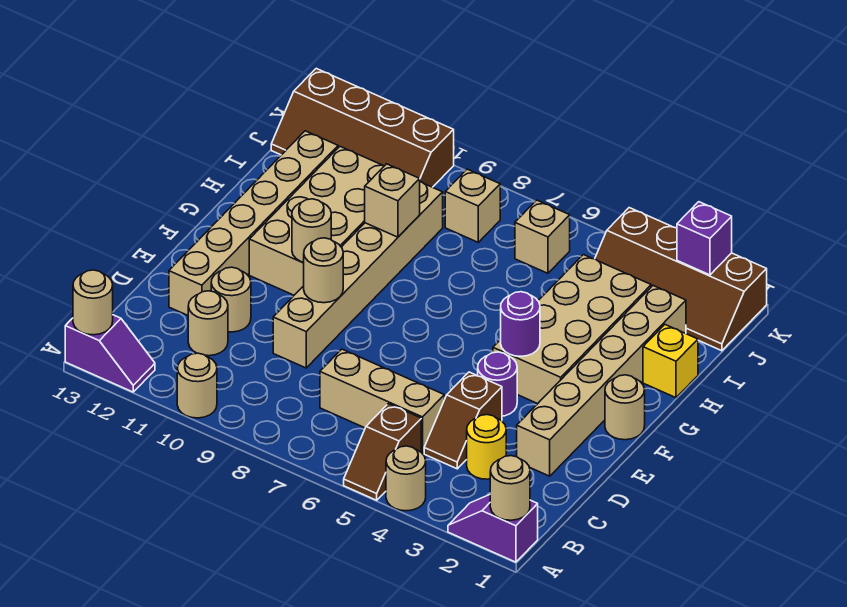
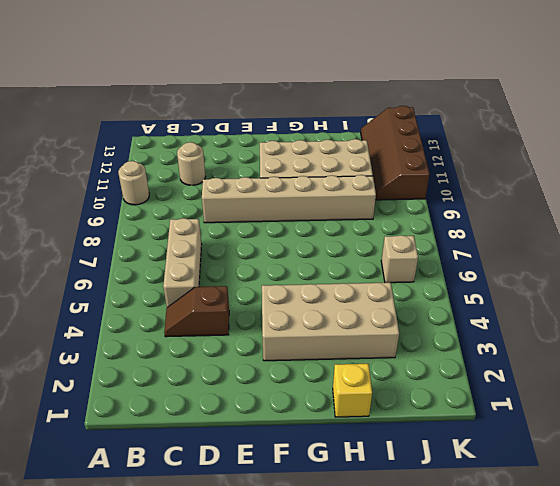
none -> purple 1x2 slope [448,495,538,562]
none -> tan 1x1 round brick [386,446,426,511]
none -> brown 1x2 slope [344,404,421,500]

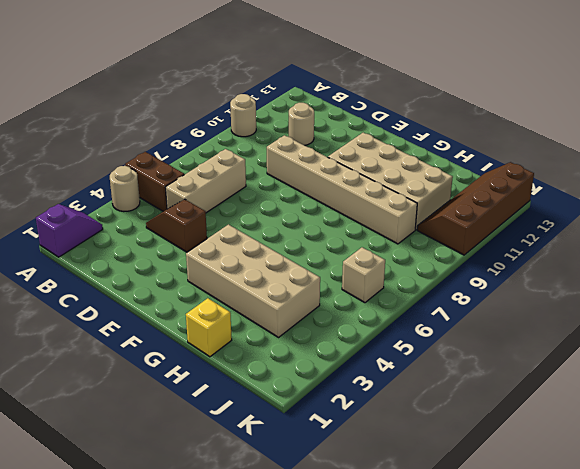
brown 1x2 brick [125,152,184,212] -> brown 1x2 slope [344,404,421,500]
none -> purple 1x2 slope [65,315,155,392]
none -> yellow 1x1 round brick [467,415,506,479]
none -> tan 1x6 brick [517,286,686,476]

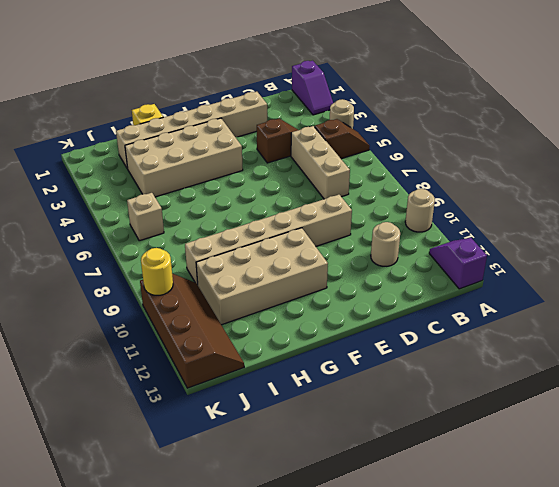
yellow 1x1 round brick [141,248,173,295] -> yellow 1x1 round brick moved to [467,415,506,479]
none -> tan 1x1 round brick [211,267,251,332]
none -> tan 1x6 brick [169,131,338,315]
none -> purple 1x1 round brick [478,352,517,416]

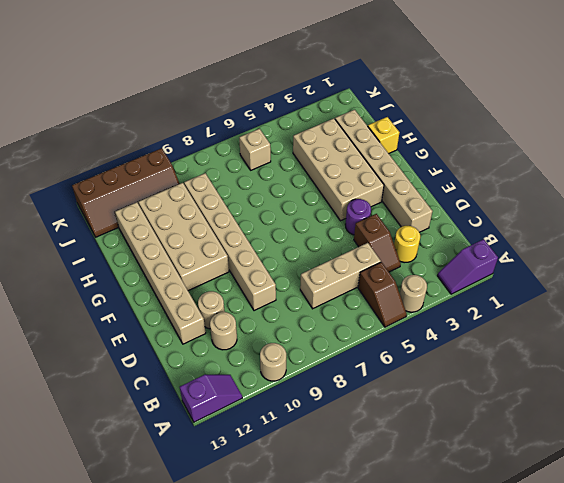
none -> tan 1x1 round brick [605,375,645,440]
none -> brown 2x4 slope [595,208,767,351]
none -> tan 1x1 brick [445,169,500,242]

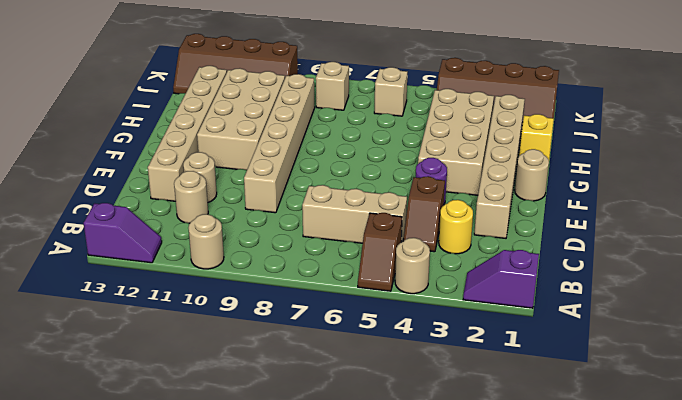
none -> tan 1x1 round brick [490,456,530,520]
none -> tan 1x1 round brick [73,270,113,335]
none -> tan 1x1 round brick [304,238,343,303]

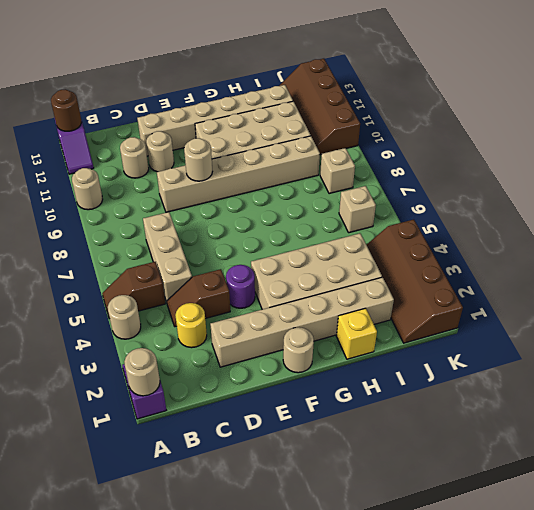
brown 1x1 round brick [51,89,82,131] -> tan 1x1 round brick [73,270,113,335]
none -> purple 1x1 round brick [501,292,540,356]
none -> tan 1x1 round brick [292,199,331,262]
none -> tan 1x1 brick [365,164,420,237]

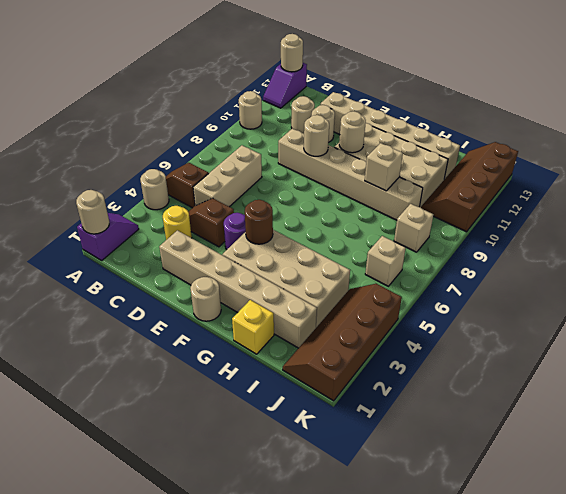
brown 1x1 round brick [245,200,273,244] -> purple 1x1 round brick [501,292,540,356]
none -> purple 1x1 brick [677,202,732,275]

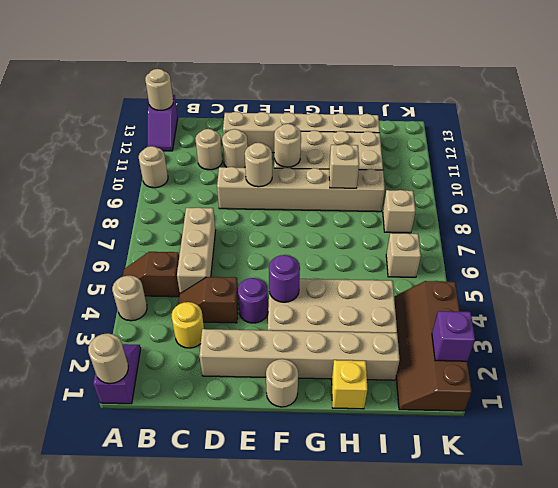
none -> brown 2x4 slope [271,69,454,187]

